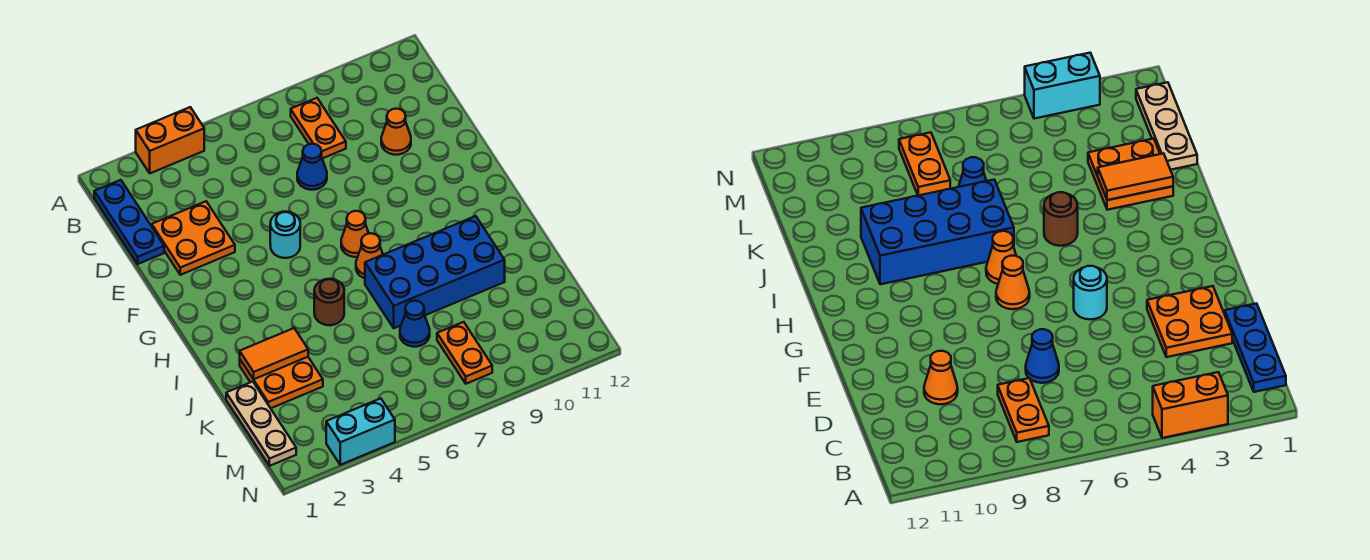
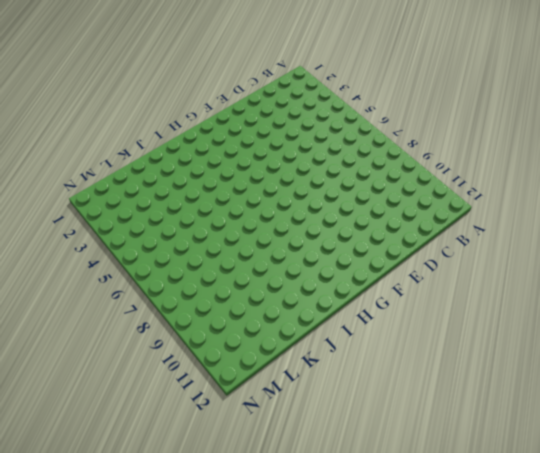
none -> orange 1x2 brick [136,107,204,173]
none -> blue 1x3 plate [94,180,164,264]
none -> orange 1x2 plate [291,98,346,159]

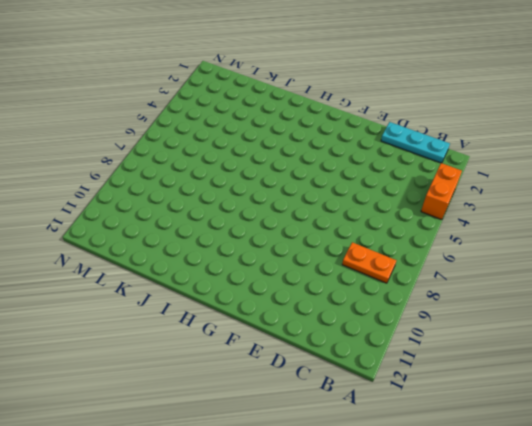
cyan 1x3 plate [381,122,450,163] -> blue 1x3 plate [94,180,164,264]
none -> orange 2x2 plate [152,201,235,275]
none -> blue 1x1 cone [297,144,327,190]
none -> orange 1x1 cone [381,109,411,155]

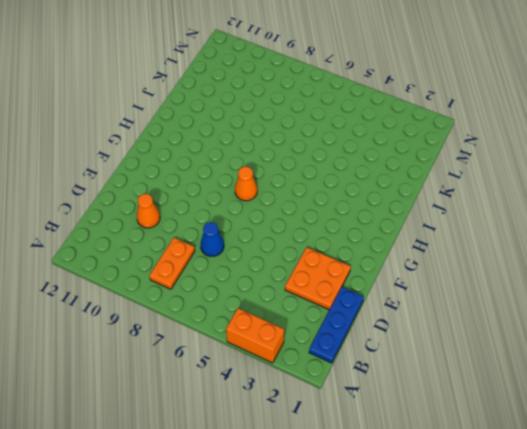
none -> cyan 1x1 round brick [270,212,300,258]
none -> orange 1x1 cone [356,233,383,278]
none -> brown 1x1 round brick [314,279,344,325]

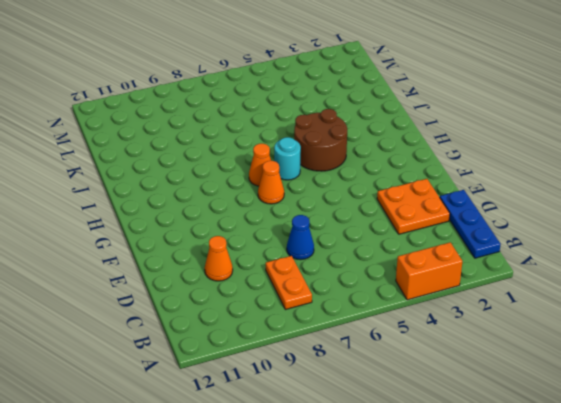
brown 2x2 round brick [294,109,347,171] -> brown 1x1 round brick [314,279,344,325]
cyan 1x1 round brick [274,137,301,180] -> cyan 1x1 round brick moved to [270,212,300,258]
none -> blue 2x4 brick [365,216,505,328]
none -> orange 2x2 plate [240,357,323,408]
none -> tan 1x3 plate [226,382,296,466]

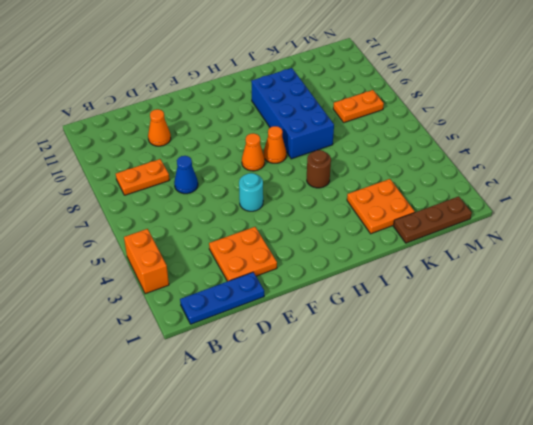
brown 1x3 plate [393,196,472,243] -> tan 1x3 plate [226,382,296,466]
none -> blue 1x1 cone [400,301,430,347]
none -> cyan 1x2 brick [326,398,395,465]
none -> orange 1x2 tile [240,328,308,379]

